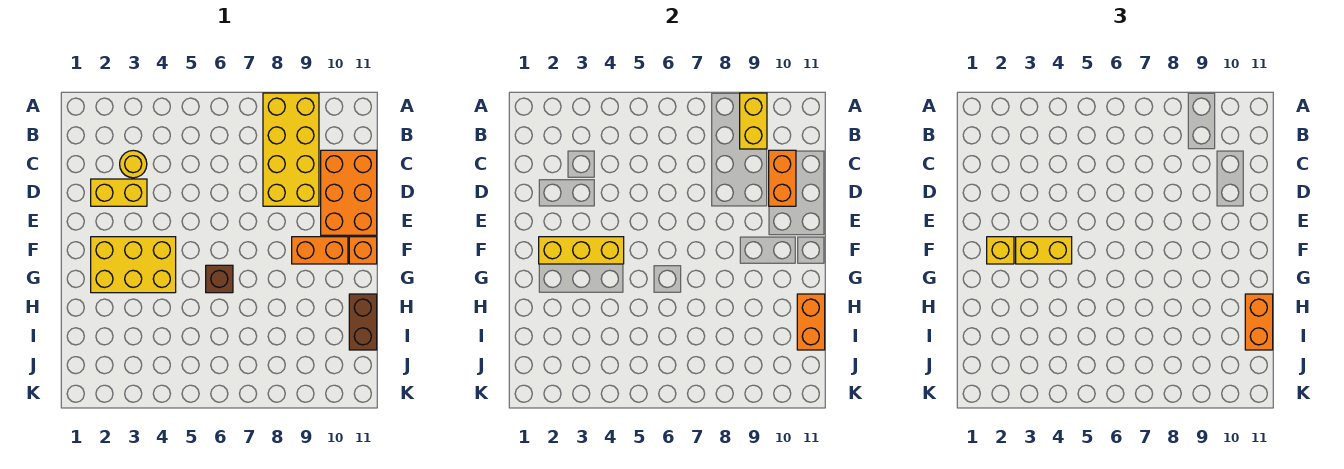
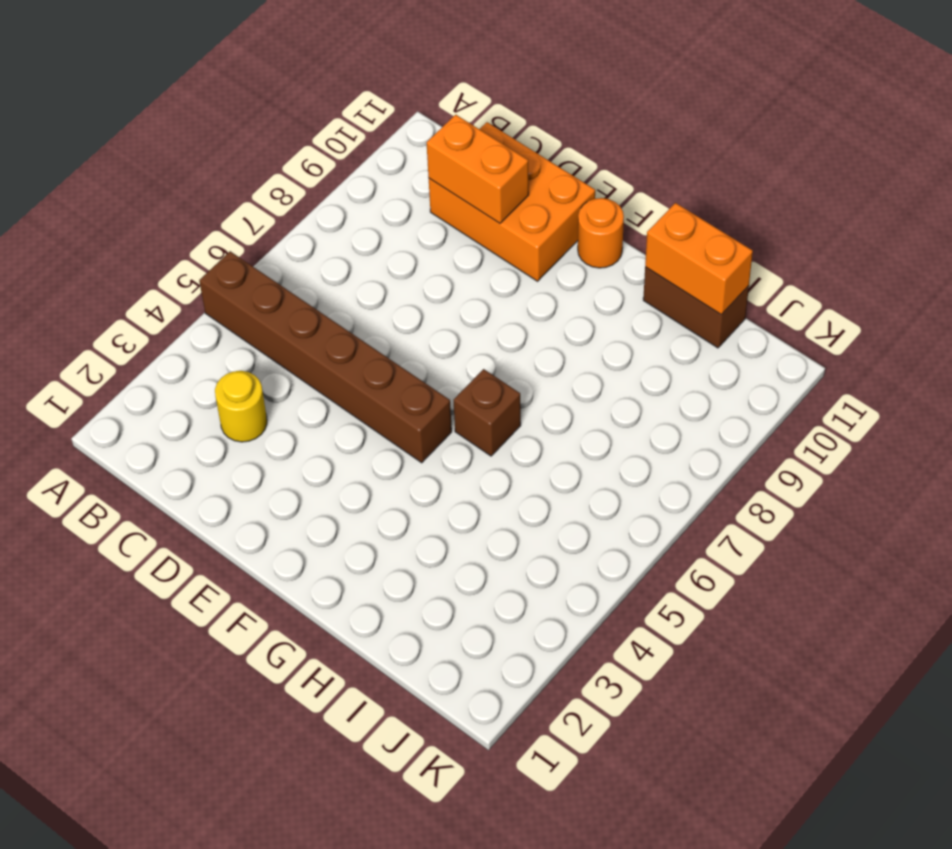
brown 1x6 brick [199,251,452,463] -> none
orange 1x1 round brick [578,198,624,268] -> orange 1x1 brick [349,237,377,264]
none -> yellow 2x4 brick [263,93,319,206]
none -> yellow 1x2 brick [91,179,147,206]
none -> yellow 2x3 brick [91,237,176,293]

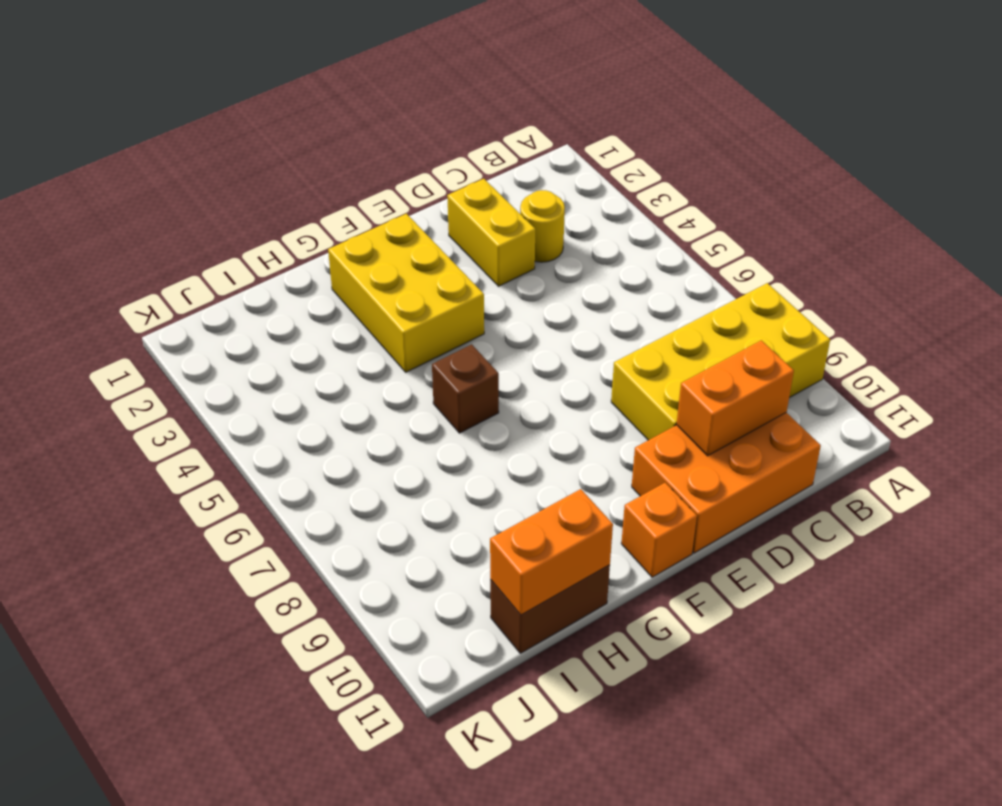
none -> orange 1x2 brick [292,237,348,264]
none -> yellow 1x2 brick [740,93,767,149]
none -> yellow 1x3 brick [539,237,624,264]

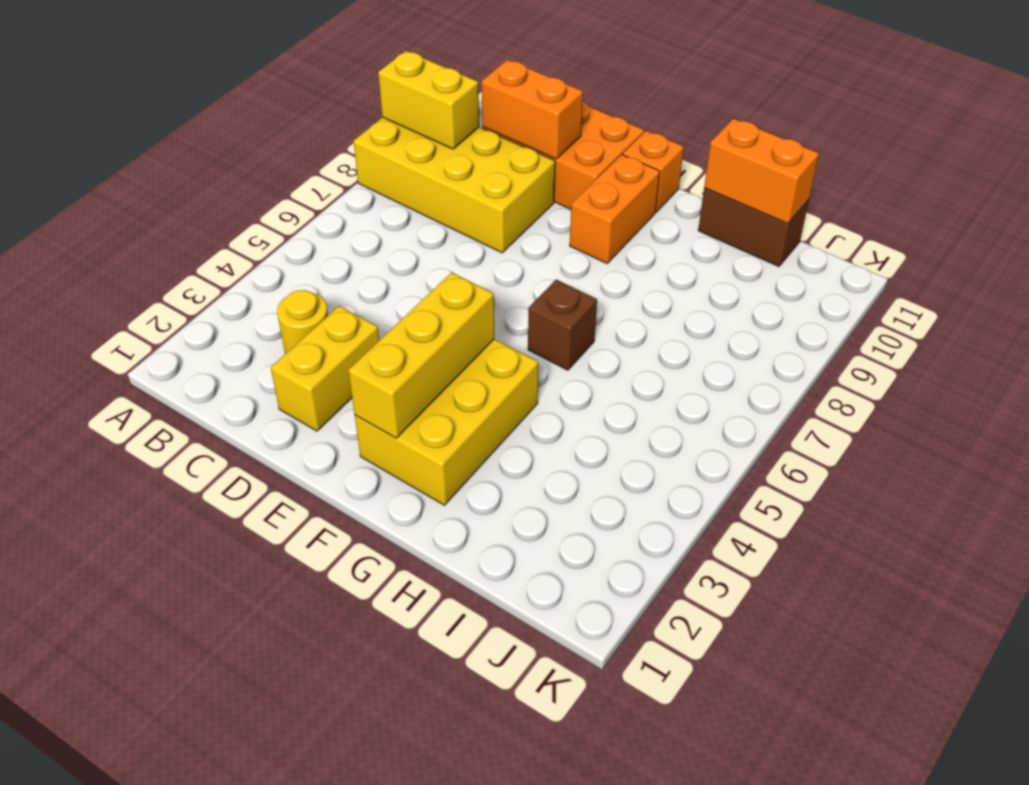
none -> yellow 1x1 brick [987,237,1014,264]
none -> yellow 1x2 brick [1016,237,1072,264]
none -> orange 1x2 brick [1245,294,1273,350]

